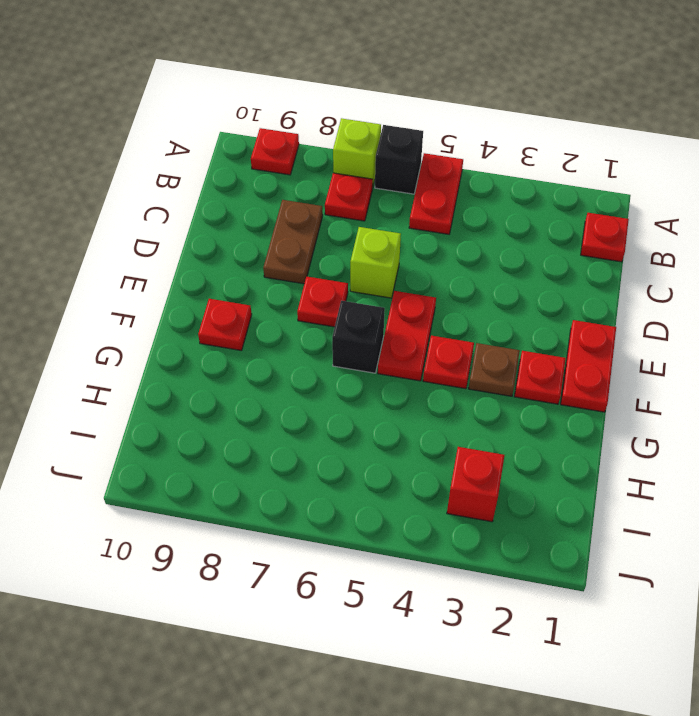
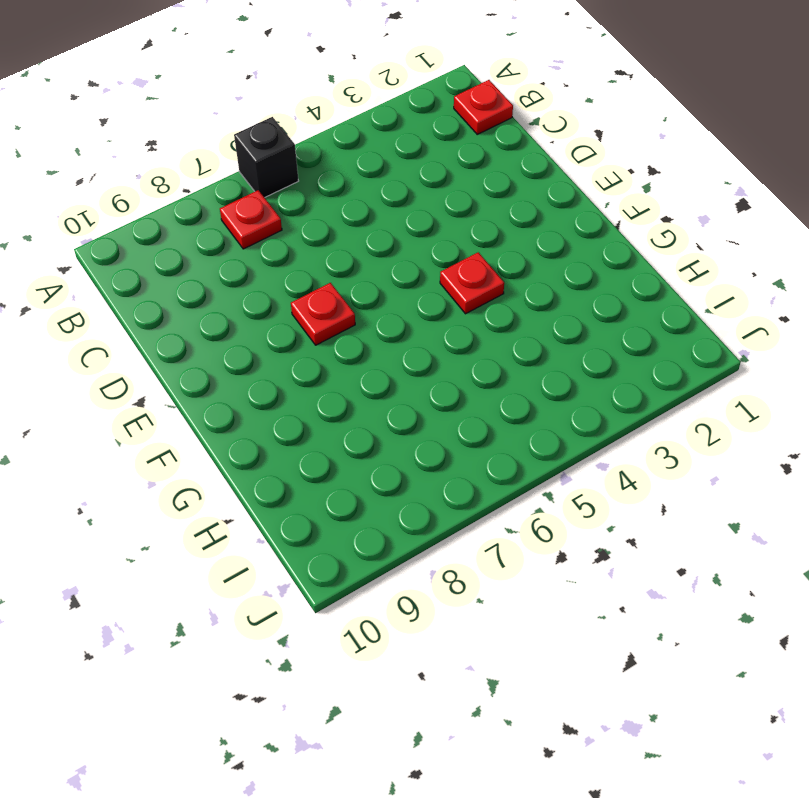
none -> red 1x2 plate [409,153,463,234]
none -> lime 1x1 brick [333,118,381,185]
none -> red 1x1 plate [251,128,299,175]

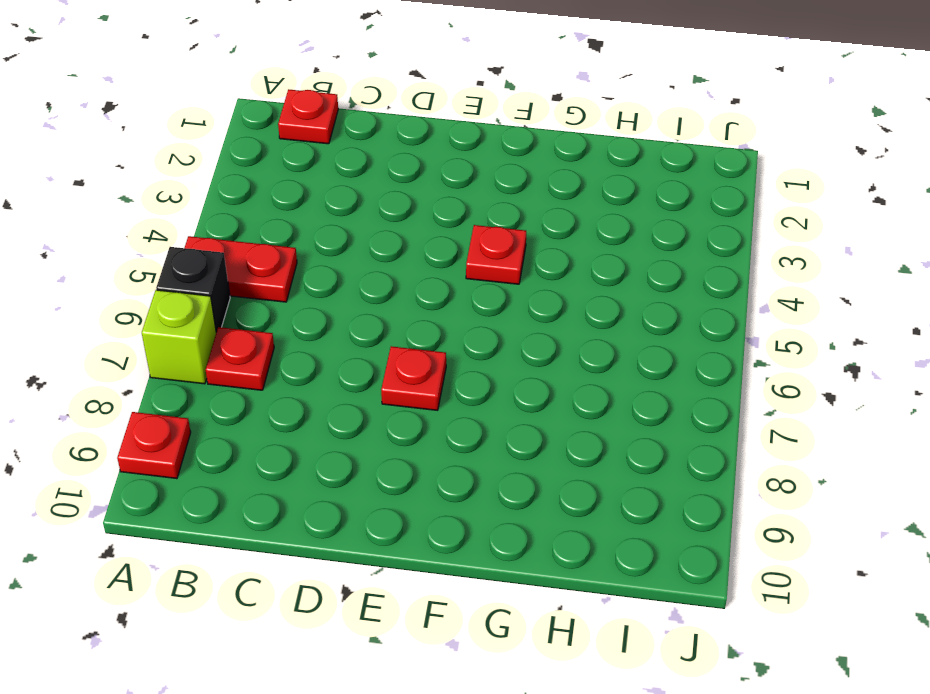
none -> brown 1x2 plate [263,200,323,284]
none -> lime 1x1 brick [350,227,401,298]
none -> red 1x2 plate [561,320,616,412]

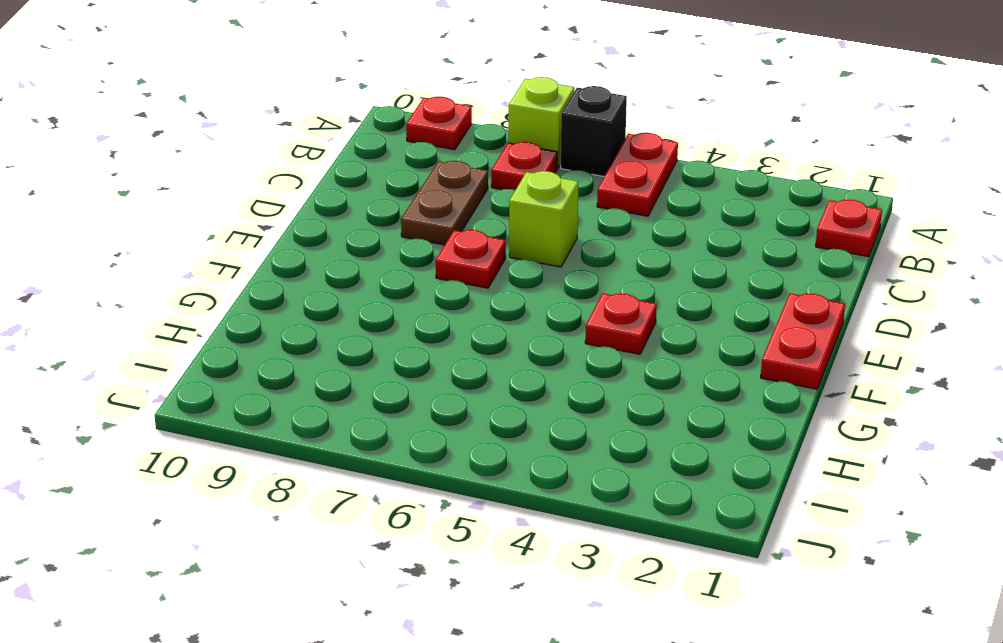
none -> red 1x2 plate [378,291,436,381]
none -> red 1x1 plate [514,351,566,404]
none -> brown 1x1 plate [469,343,520,396]

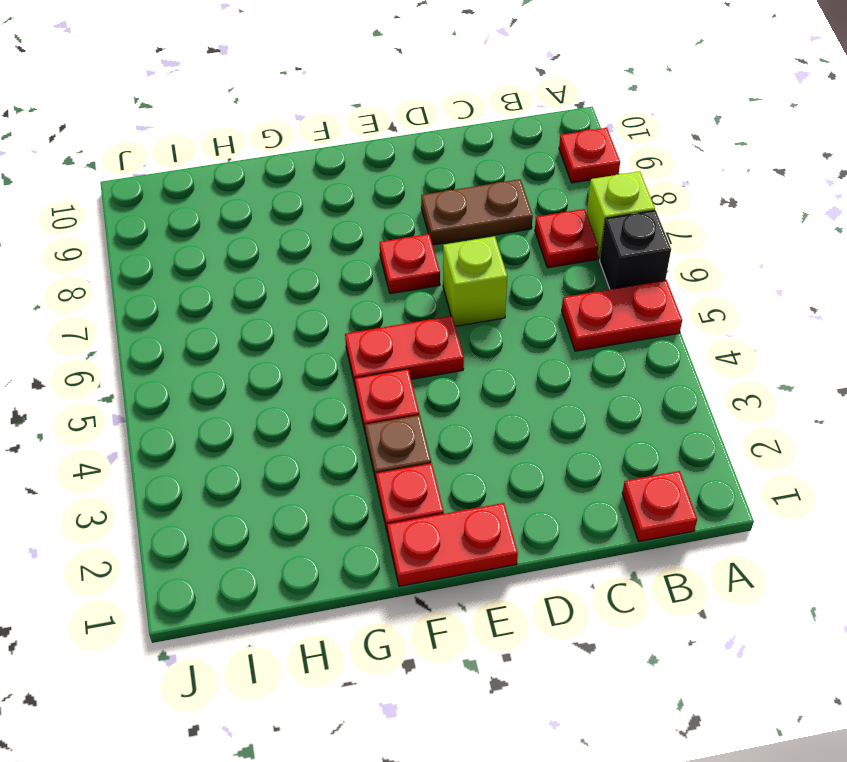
none -> black 1x1 brick [332,301,385,373]
none -> red 1x1 plate [198,299,252,351]
none -> red 1x1 brick [447,447,504,522]

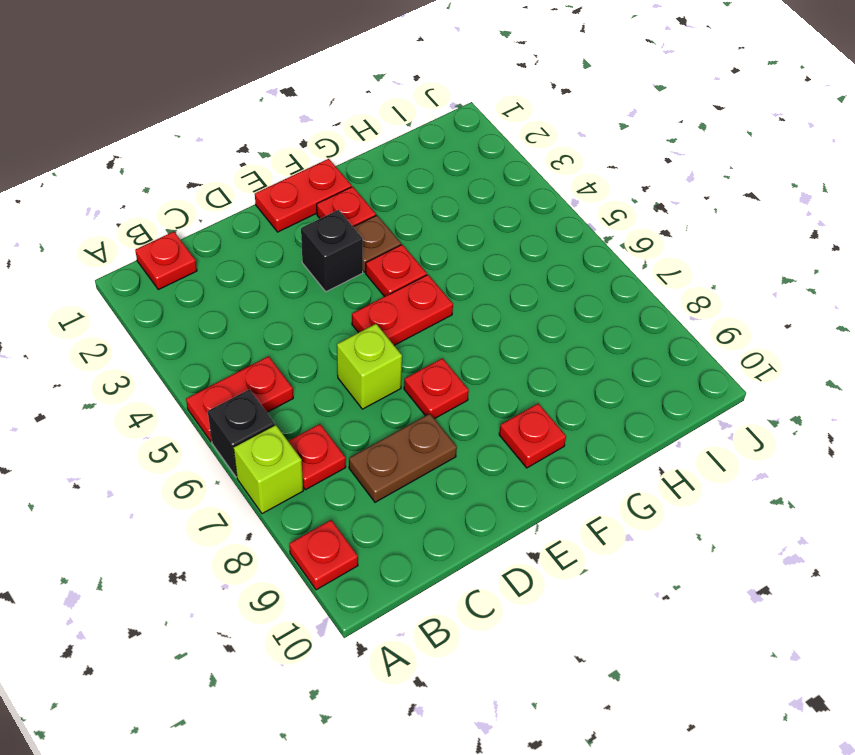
black 1x1 brick [301,210,363,292] -> black 1x1 brick moved to [332,301,385,373]
none -> red 1x1 brick [447,447,504,522]

